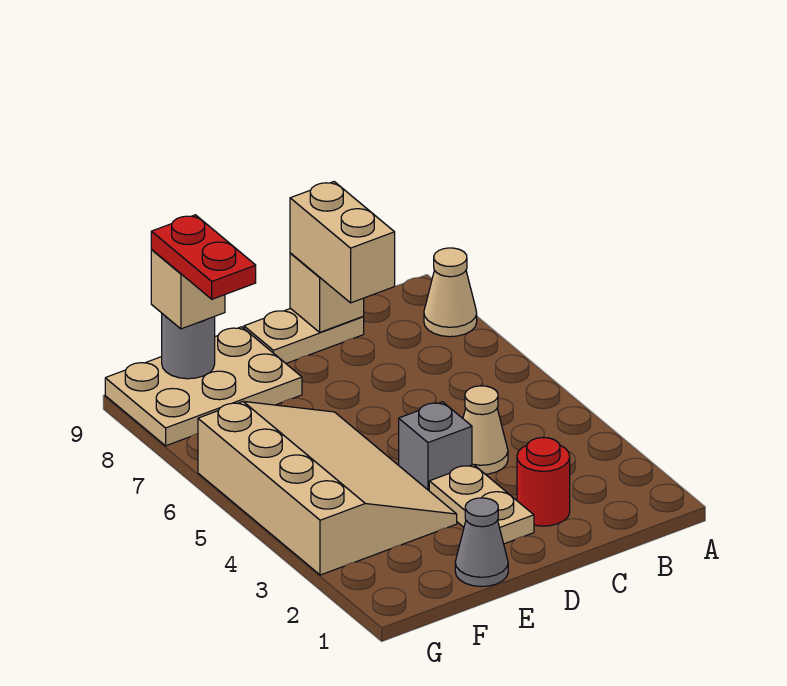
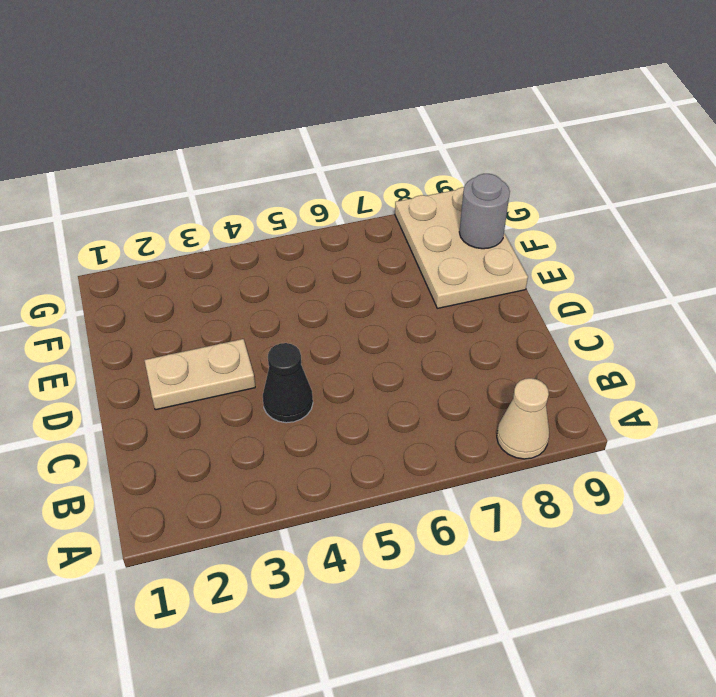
black 1x1 cone [263,343,313,423] -> tan 1x1 cone [463,386,508,474]
none -> red 1x1 round brick [517,438,570,526]
none -> tan 1x2 plate [244,308,364,363]
none -> grey 1x1 brick [399,402,472,490]

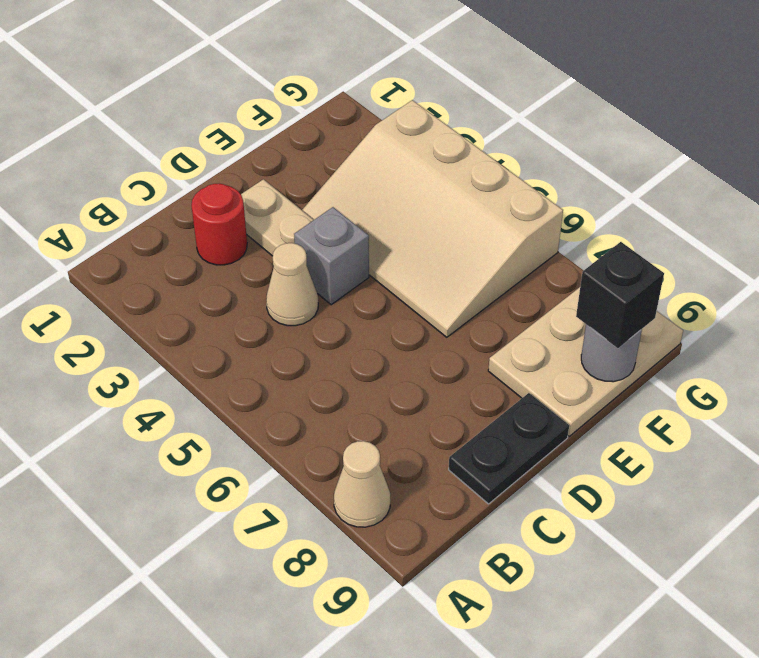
black 1x2 plate [449,393,569,504] -> tan 1x2 plate [244,308,364,363]
black 1x1 brick [576,242,664,348] -> tan 1x1 brick [151,250,225,329]
none -> grey 1x1 cone [455,498,508,587]
none -> tan 1x1 brick [290,253,364,332]
none -> tan 1x2 brick [290,182,395,303]

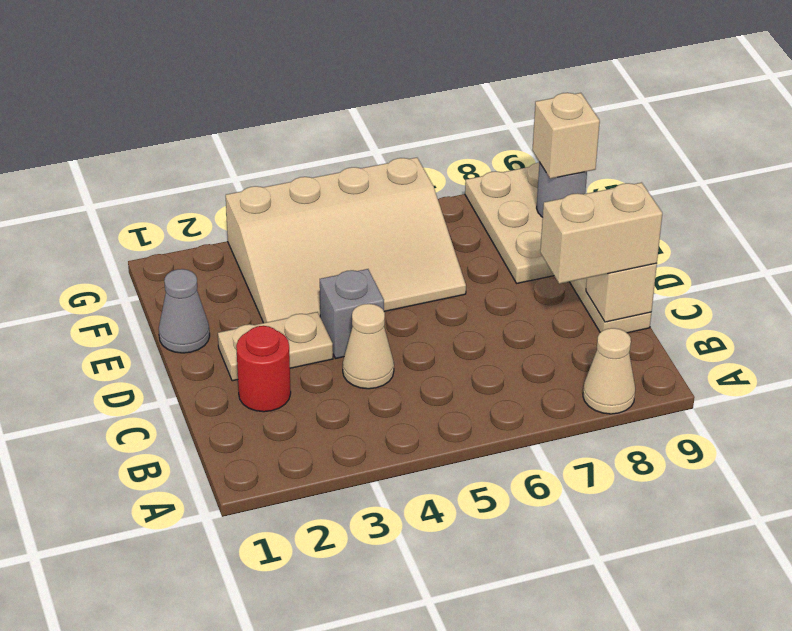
none -> red 1x2 plate [151,215,256,299]

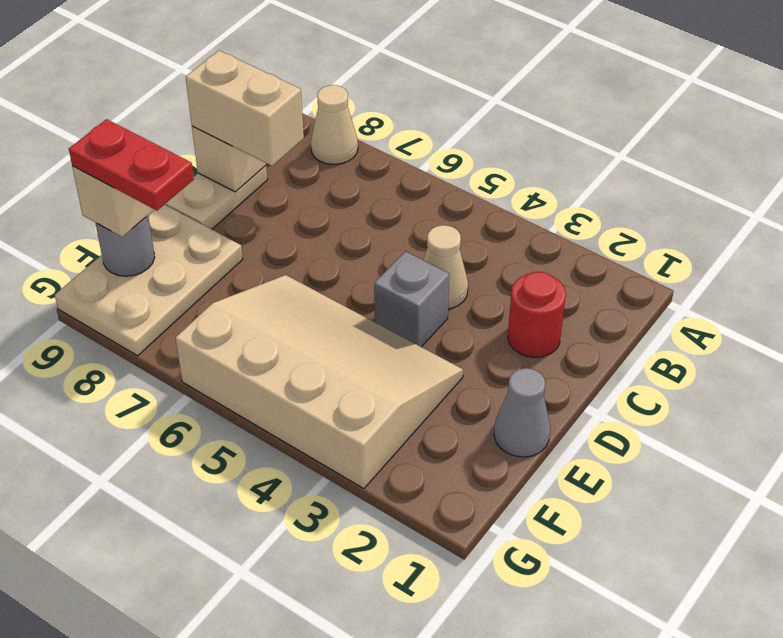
none -> tan 1x2 plate [429,464,534,544]

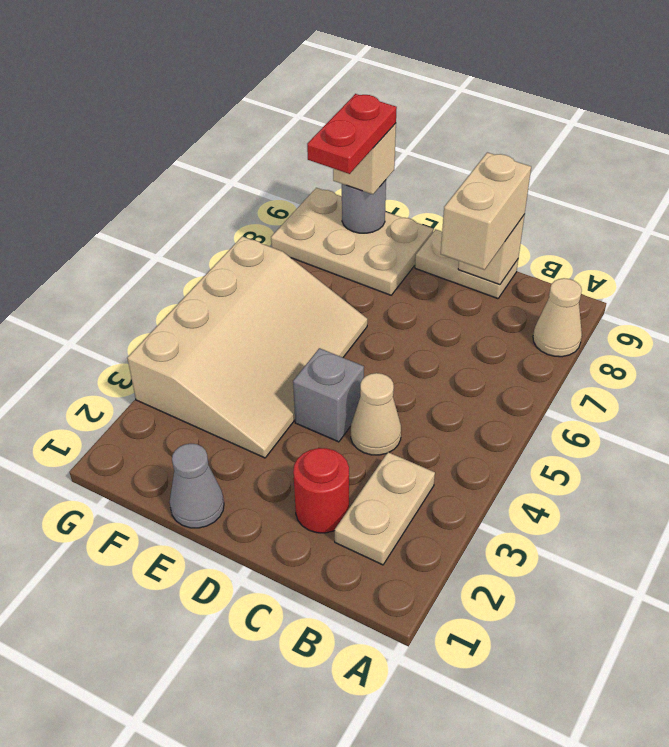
tan 1x2 plate [335,452,435,565] -> tan 1x2 plate moved to [429,464,534,544]

